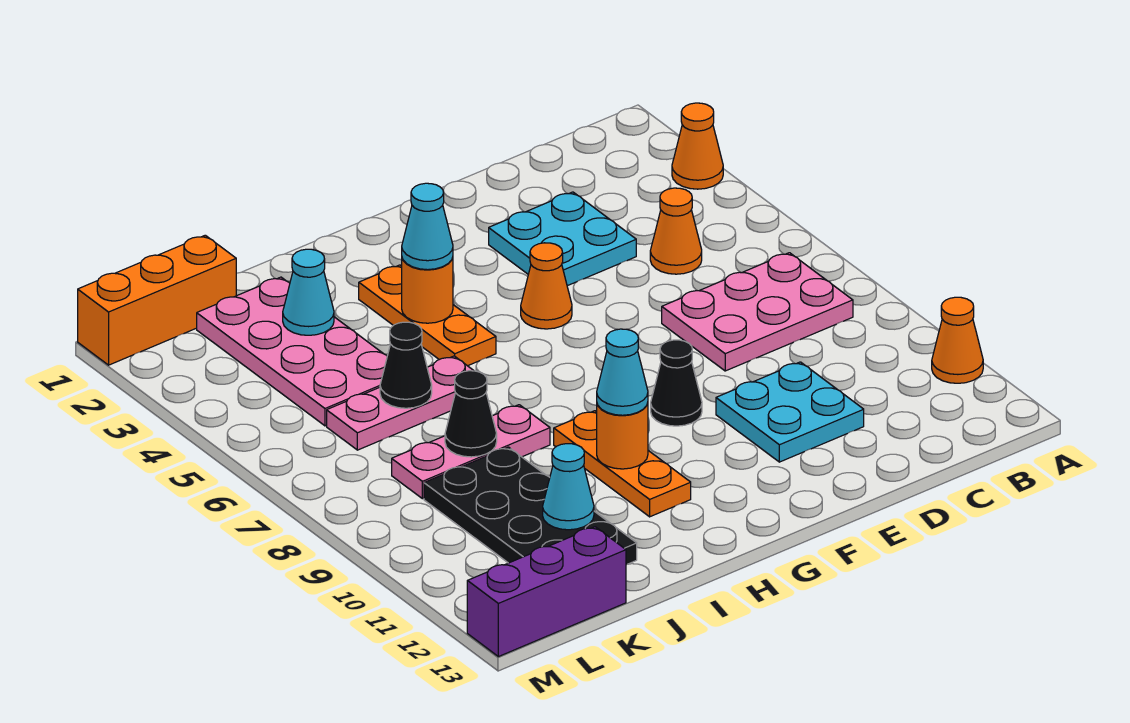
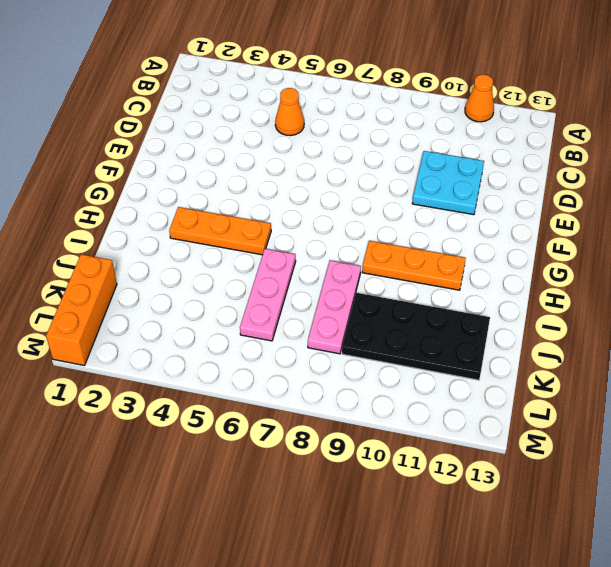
none -> orange 1x1 cone [672,103,723,189]
none -> pink 2x3 plate [662,253,853,371]
none -> cyan 2x2 plate [489,192,636,286]

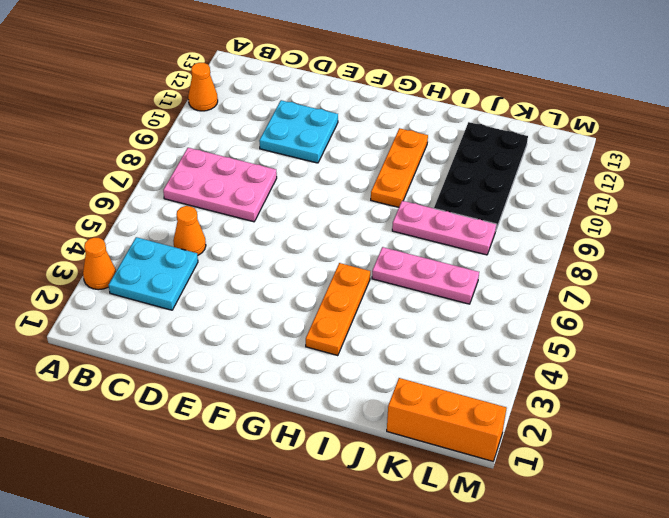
cyan 2x2 plate [109,237,198,310] -> cyan 2x2 plate moved to [489,192,636,286]
none -> orange 1x1 cone [521,243,572,329]
none -> black 1x1 cone [651,340,702,426]
none -> pink 2x4 plate [197,277,387,426]

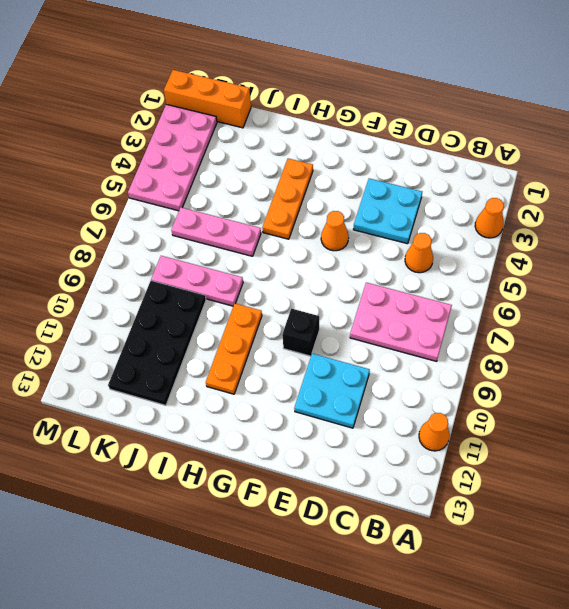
black 1x1 brick [282,309,319,356] -> black 1x1 cone [651,340,702,426]
pink 2x4 plate [128,104,217,211] -> pink 2x4 plate moved to [197,277,387,426]
none -> purple 1x3 brick [467,527,626,657]
none -> orange 1x1 round brick [402,257,453,323]
none -> orange 1x1 round brick [597,403,648,469]

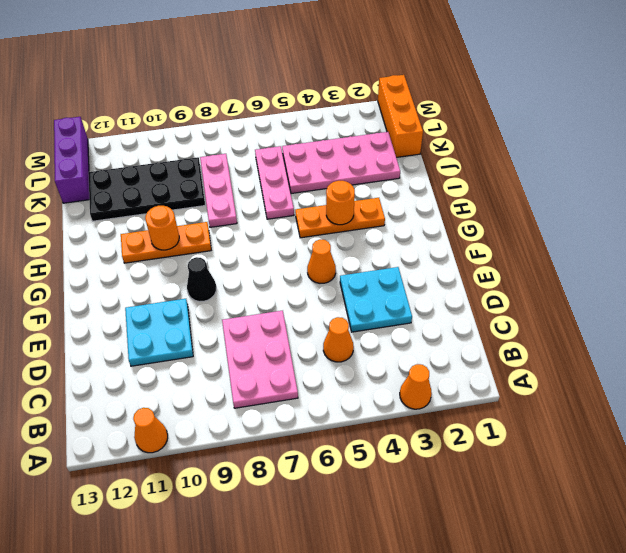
none -> cyan 1x1 cone [283,249,334,335]
none -> black 1x1 cone [380,322,432,408]
none -> black 1x1 cone [445,371,497,457]

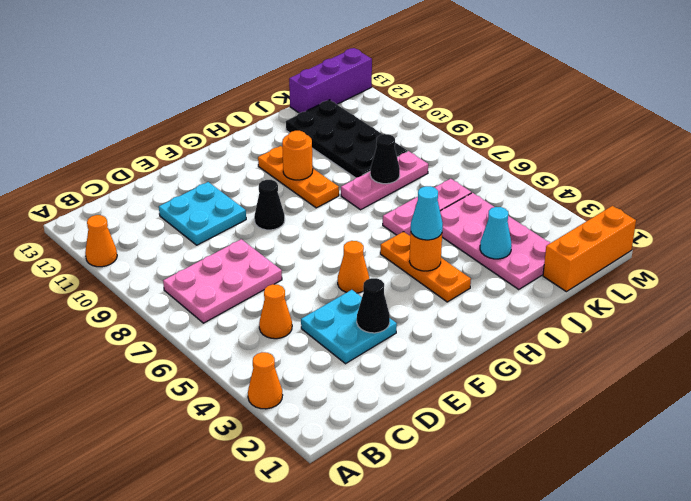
black 1x1 cone [357,278,390,333] -> black 1x1 cone moved to [380,322,432,408]
none -> cyan 1x1 cone [543,444,594,530]
none -> cyan 1x1 cone [597,329,648,415]

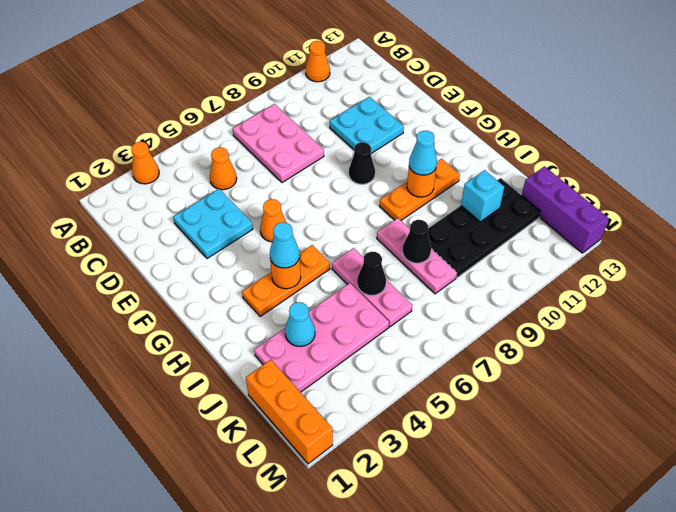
cyan 1x1 brick [461,170,504,222] -> cyan 1x1 cone [543,444,594,530]

